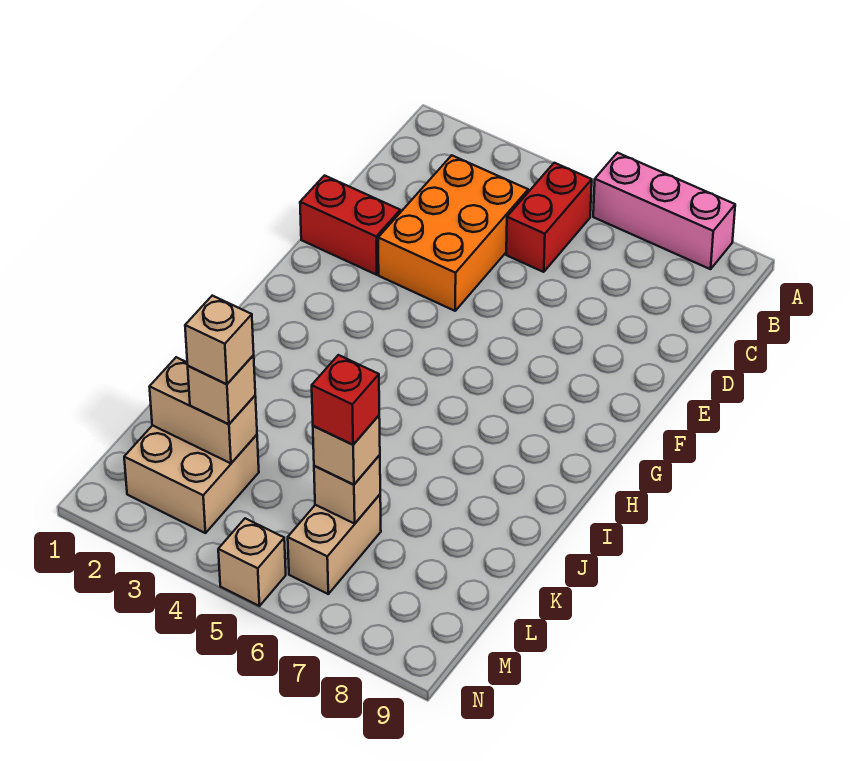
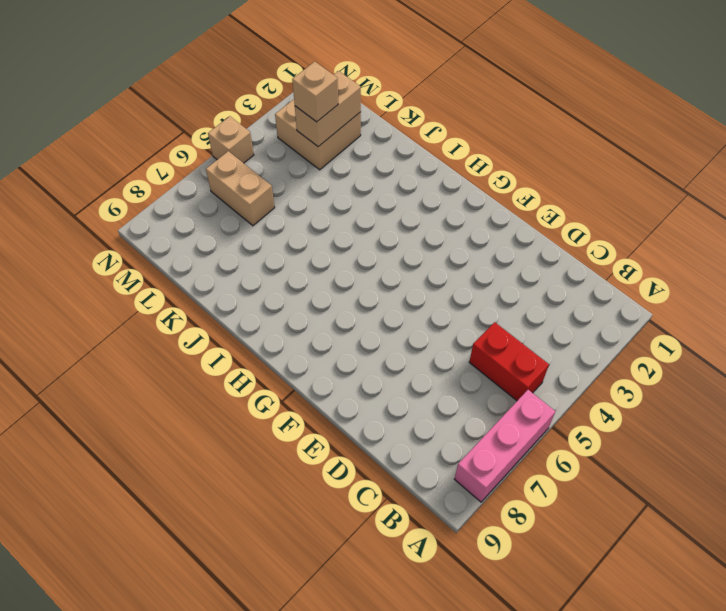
none -> orange 2x3 brick [378,155,528,311]
none -> red 1x2 brick [300,176,400,275]
none -> tan 1x1 brick [314,455,380,524]

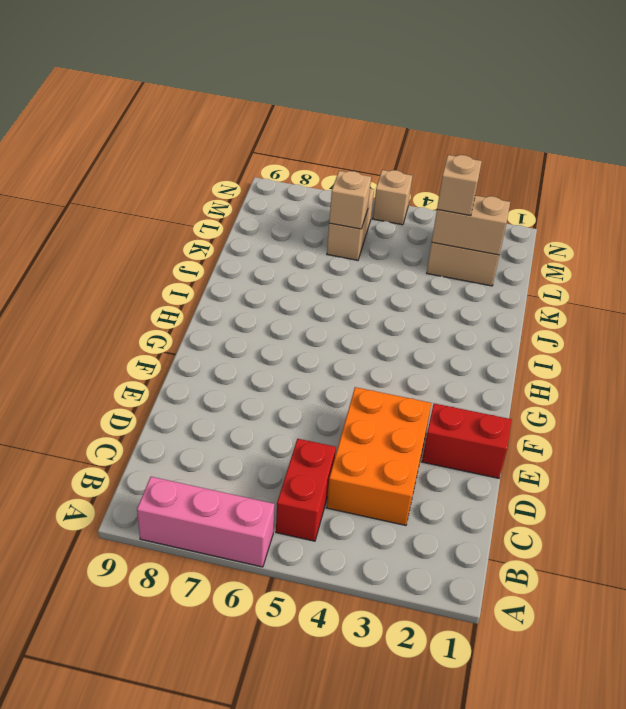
none -> tan 1x1 brick [313,416,380,485]
none -> tan 1x1 brick [185,296,254,384]
none -> red 1x1 brick [312,355,379,445]

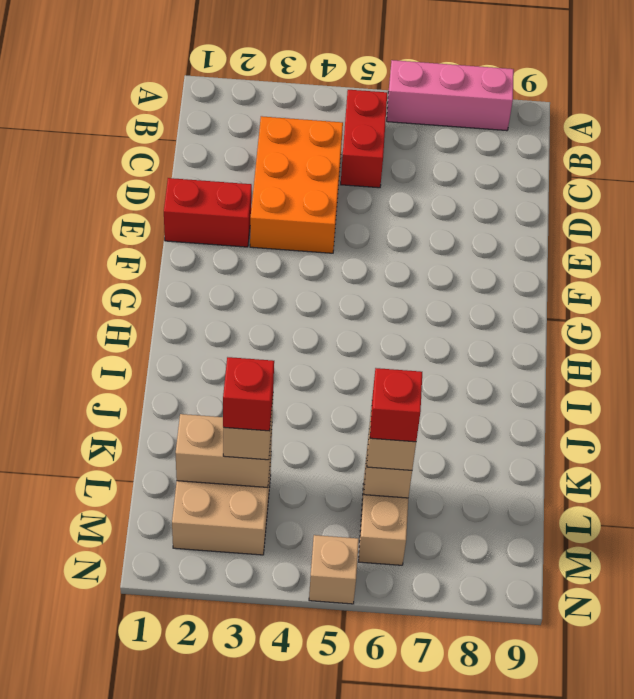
red 1x1 brick [223,357,274,431] -> tan 1x1 brick [185,296,254,384]

